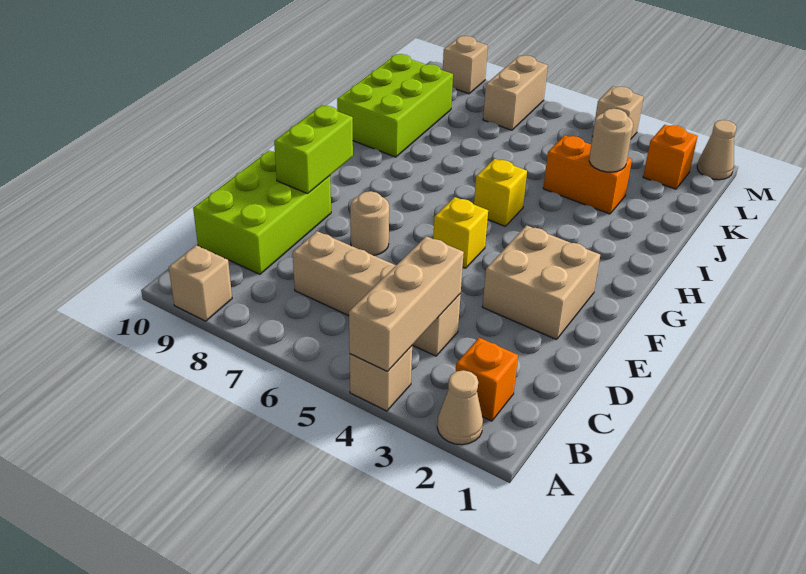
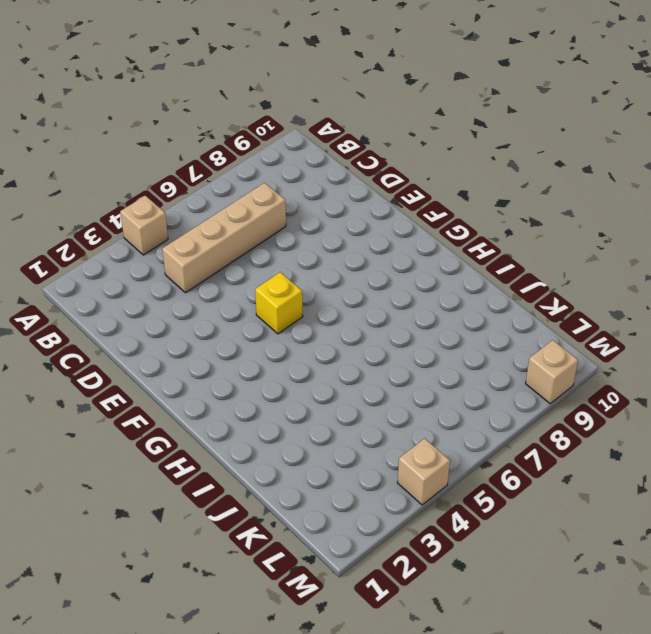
none -> tan 1x1 cone [437,370,483,445]
none -> tan 1x1 brick [169,245,232,321]
none -> orange 1x1 brick [456,338,518,421]

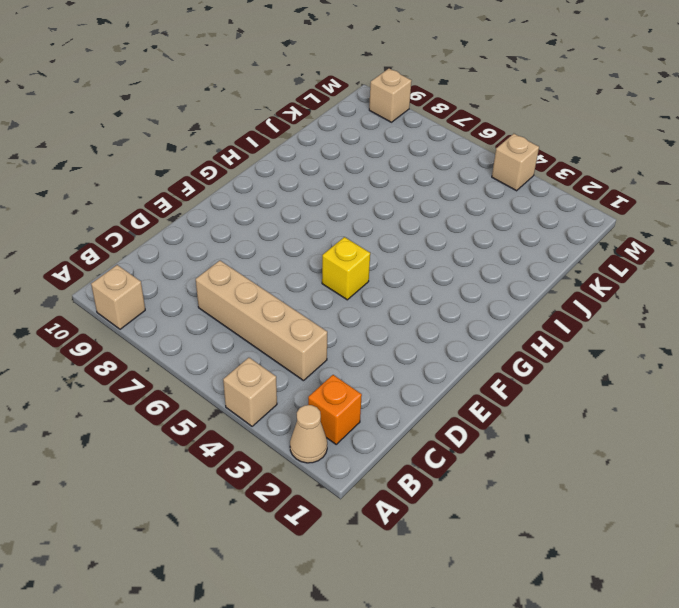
none -> lime 2x3 brick [193,151,331,274]
none -> tan 2x2 brick [483,225,600,340]
none -> tan 1x1 round brick [350,191,389,255]

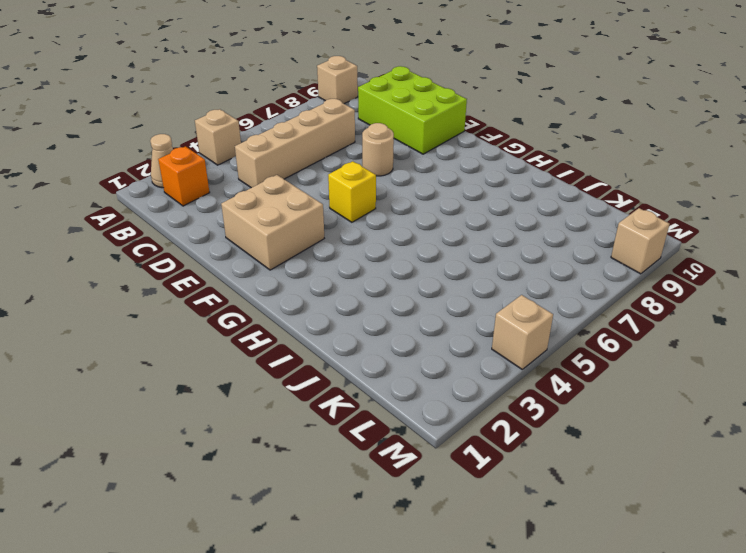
none -> yellow 1x1 brick [474,159,527,226]
none -> lime 2x3 brick [337,54,453,157]
none -> orange 1x2 brick [543,135,632,214]

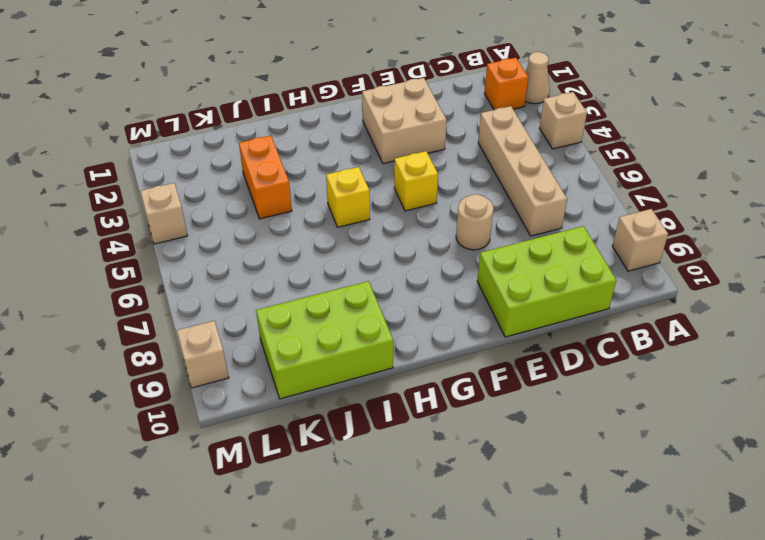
none -> orange 1x1 brick [643,125,698,189]
none -> tan 1x2 brick [483,55,548,130]
none -> tan 1x1 cone [697,120,737,180]

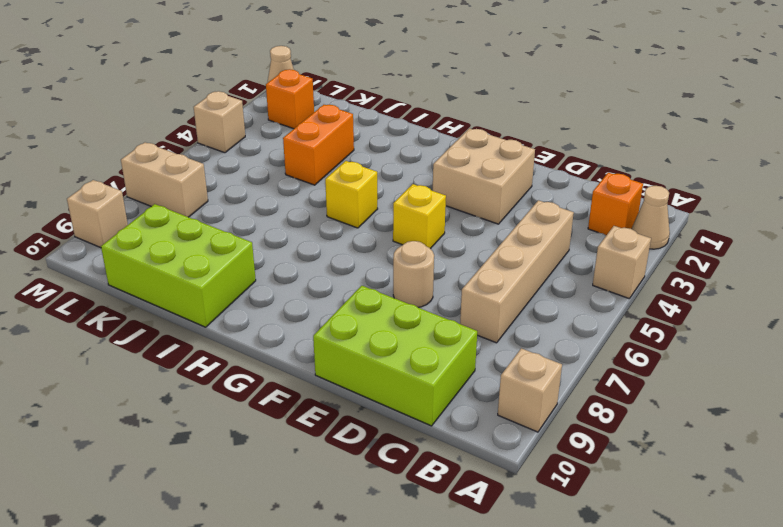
none -> tan 1x3 brick [349,236,464,371]
none -> lime 1x2 brick [274,105,353,194]
none -> tan 1x1 round brick [589,109,633,172]

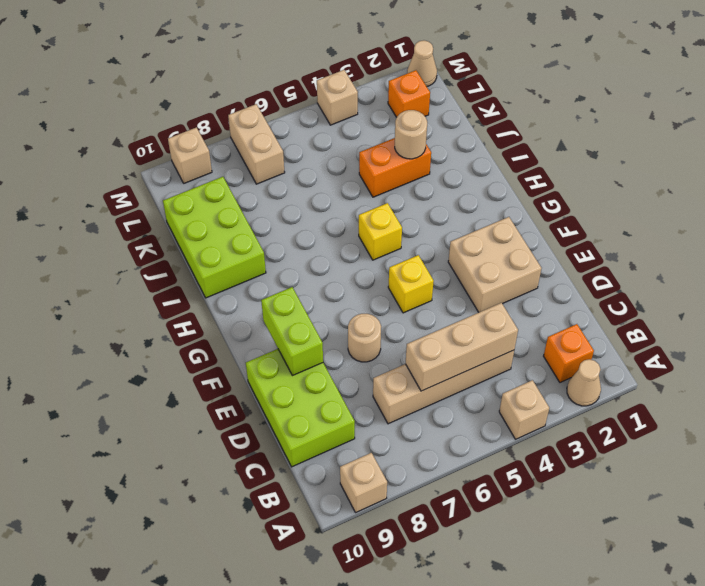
tan 1x3 brick [406,303,518,391] -> tan 1x3 brick turned to [349,236,464,371]

